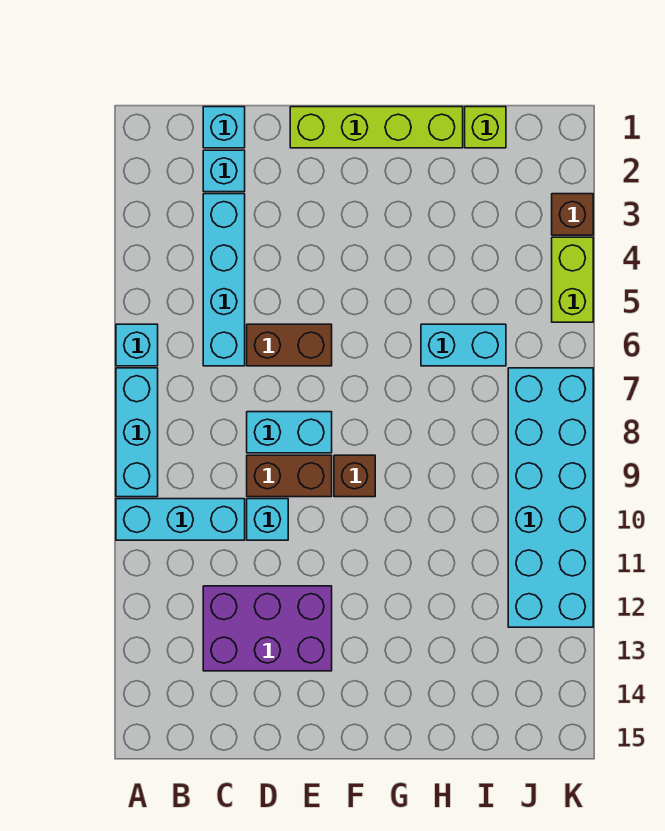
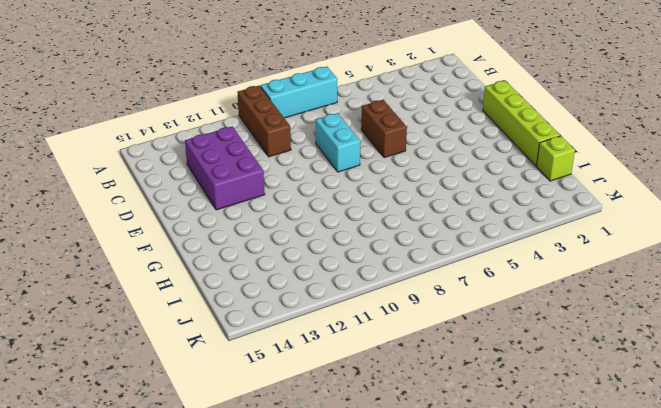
brown 1x3 brick [237,86,291,157] -> cyan 1x3 brick [116,499,245,540]
none -> cyan 1x1 brick [116,324,158,366]
none -> cyan 1x1 brick [203,107,245,148]
none -> cyan 1x1 brick [203,150,245,192]

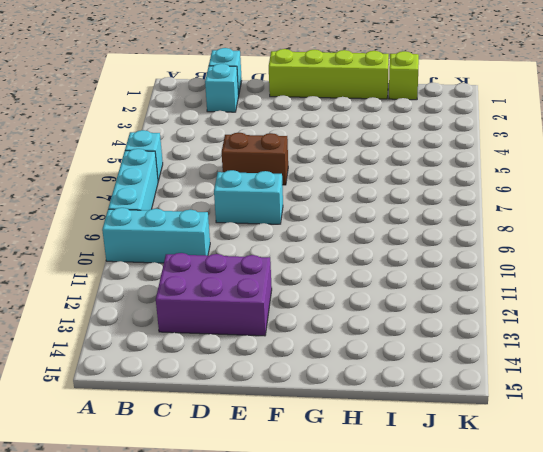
none -> cyan 1x4 brick [203,194,245,366]
none -> brown 1x2 brick [247,455,332,497]
none -> cyan 1x1 brick [247,499,288,540]

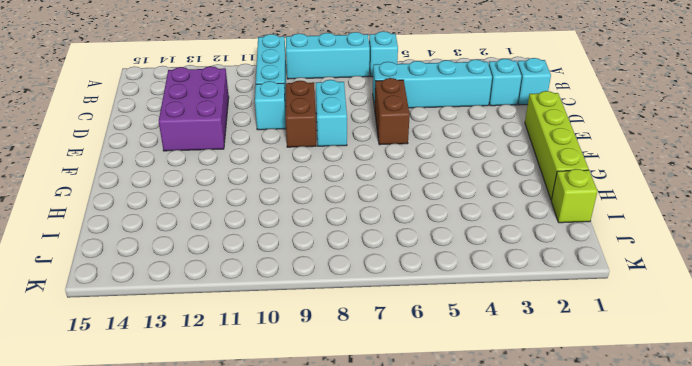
none -> brown 1x1 brick [334,455,375,497]
none -> cyan 1x2 brick [421,324,506,366]
none -> cyan 2x6 brick [508,368,593,627]

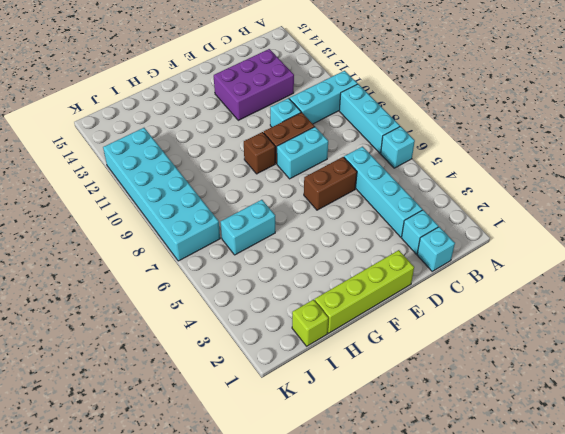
none -> brown 1x1 brick [552,194,593,235]
none -> lime 1x2 brick [552,237,593,322]

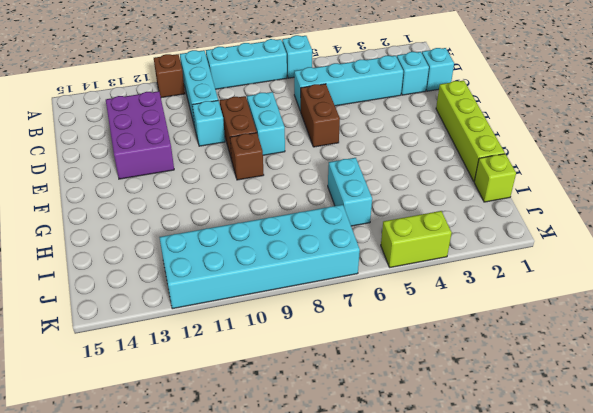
brown 1x1 brick [154,54,185,98] -> brown 1x1 brick moved to [552,194,593,235]

